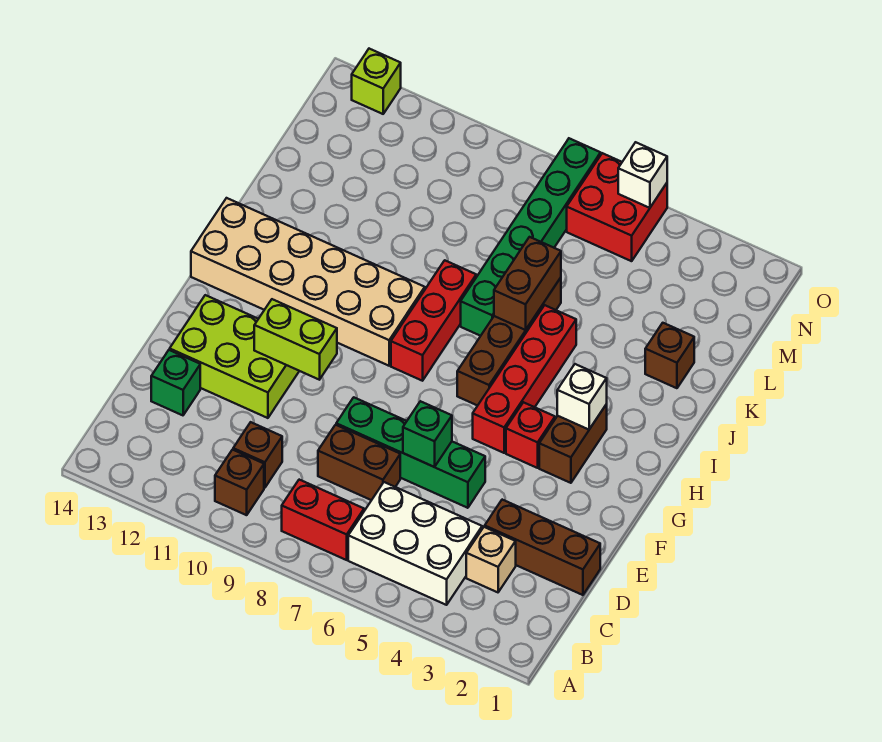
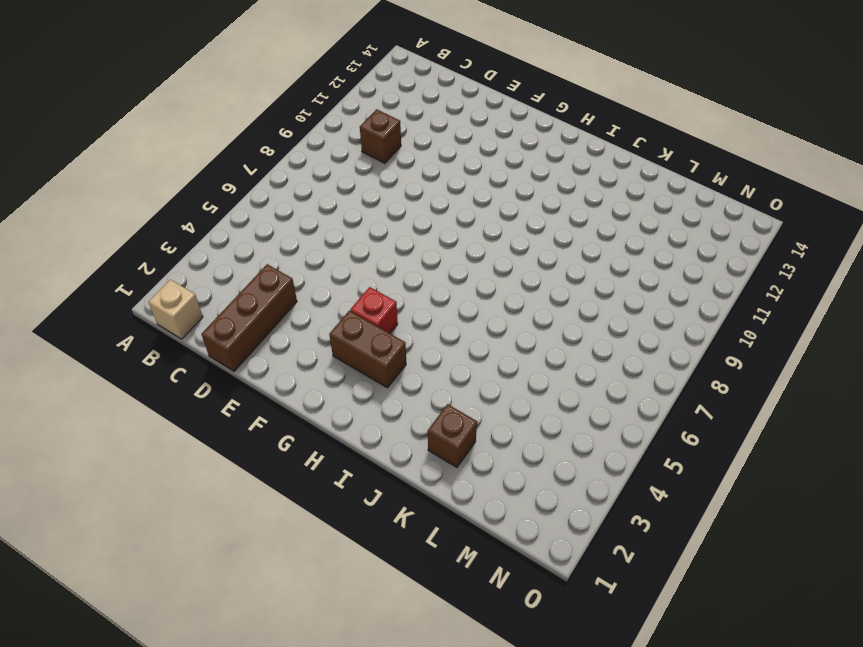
tan 1x1 brick [148,280,203,339] -> tan 1x1 brick moved to [466,527,516,592]
none -> white 2x3 brick [348,482,482,605]
none -> red 1x2 brick [282,480,364,560]
none -> brown 1x1 brick [215,450,264,515]

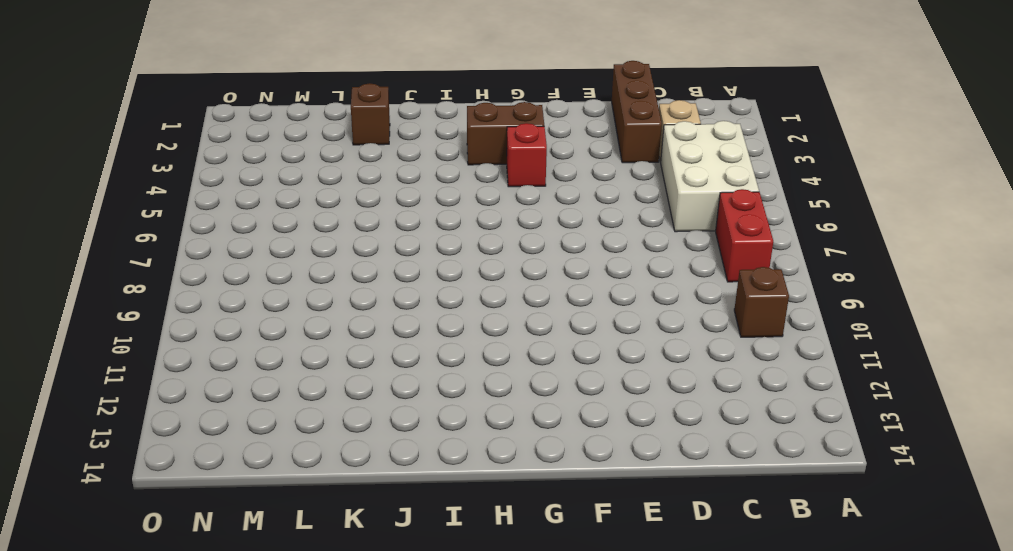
none -> brown 1x1 brick [233,422,282,488]
none -> brown 1x2 brick [318,425,400,500]
none -> green 1x1 brick [151,350,200,415]

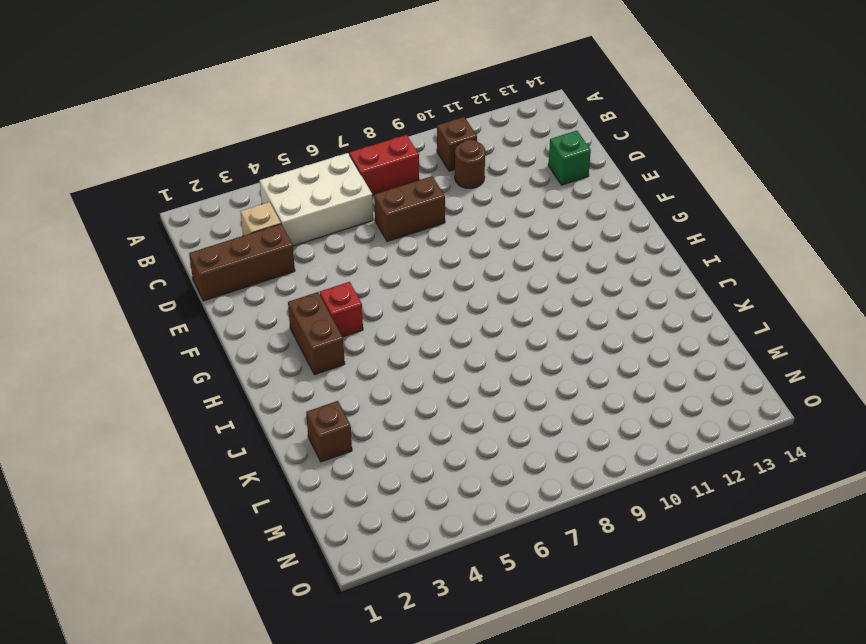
brown 1x1 round brick [455,140,485,188] -> brown 1x1 brick [233,422,282,488]
none -> green 1x4 brick [336,397,485,508]
none -> lime 2x3 brick [170,295,299,418]
none -> red 1x4 brick [473,305,576,453]

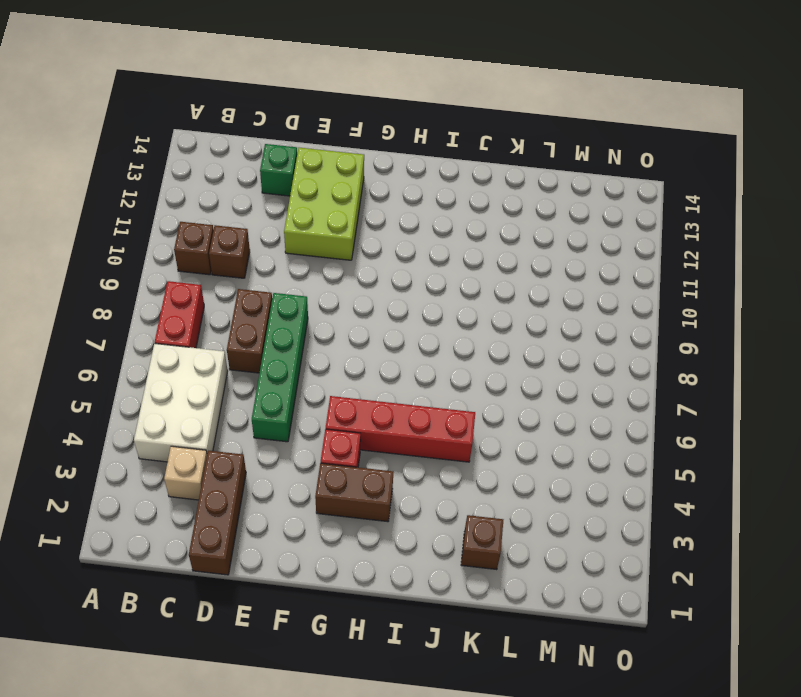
none -> brown 1x4 brick [457,278,561,406]
none -> red 1x3 brick [391,260,476,381]
none -> tan 2x6 brick [191,198,425,366]

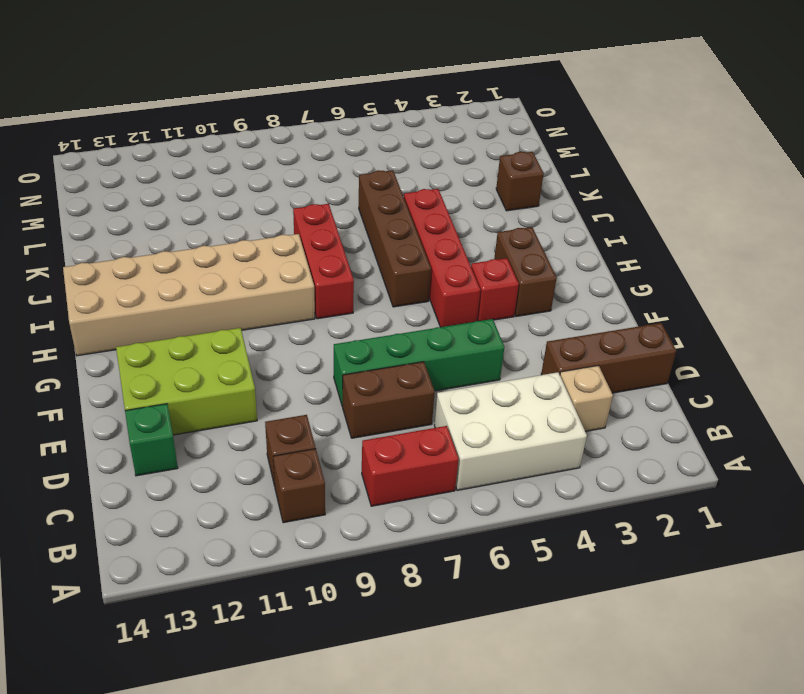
none -> green 1x6 brick [461,138,601,336]
none -> red 2x2 brick [567,153,667,261]
none -> lime 1x1 brick [352,49,401,114]

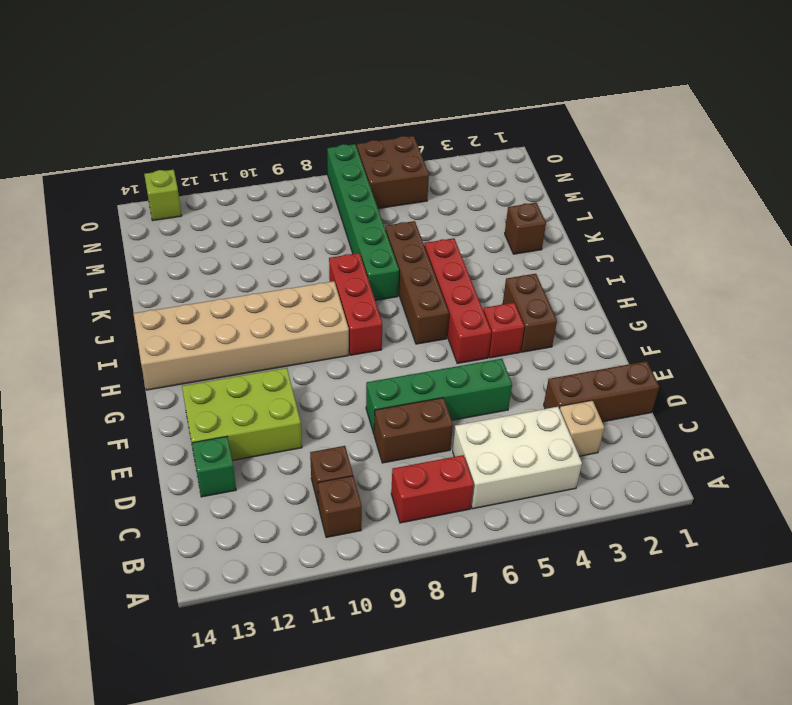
brown 2x2 brick [357,136,429,208] -> red 2x2 brick [567,153,667,261]
none -> green 1x1 brick [403,401,452,467]
none -> lime 1x2 brick [254,299,337,380]
none -> white 1x1 brick [557,364,607,430]

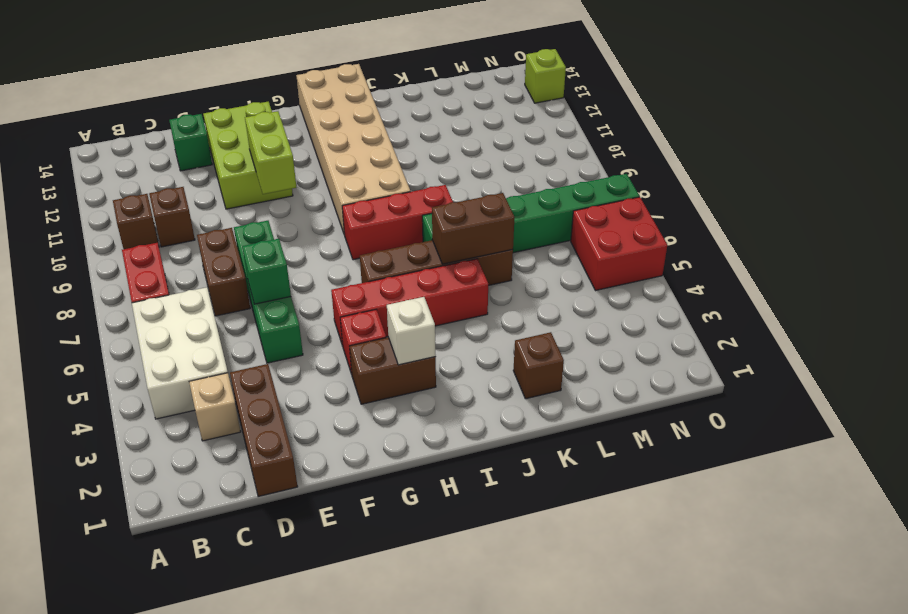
none -> white 1x1 brick [618,142,667,208]

